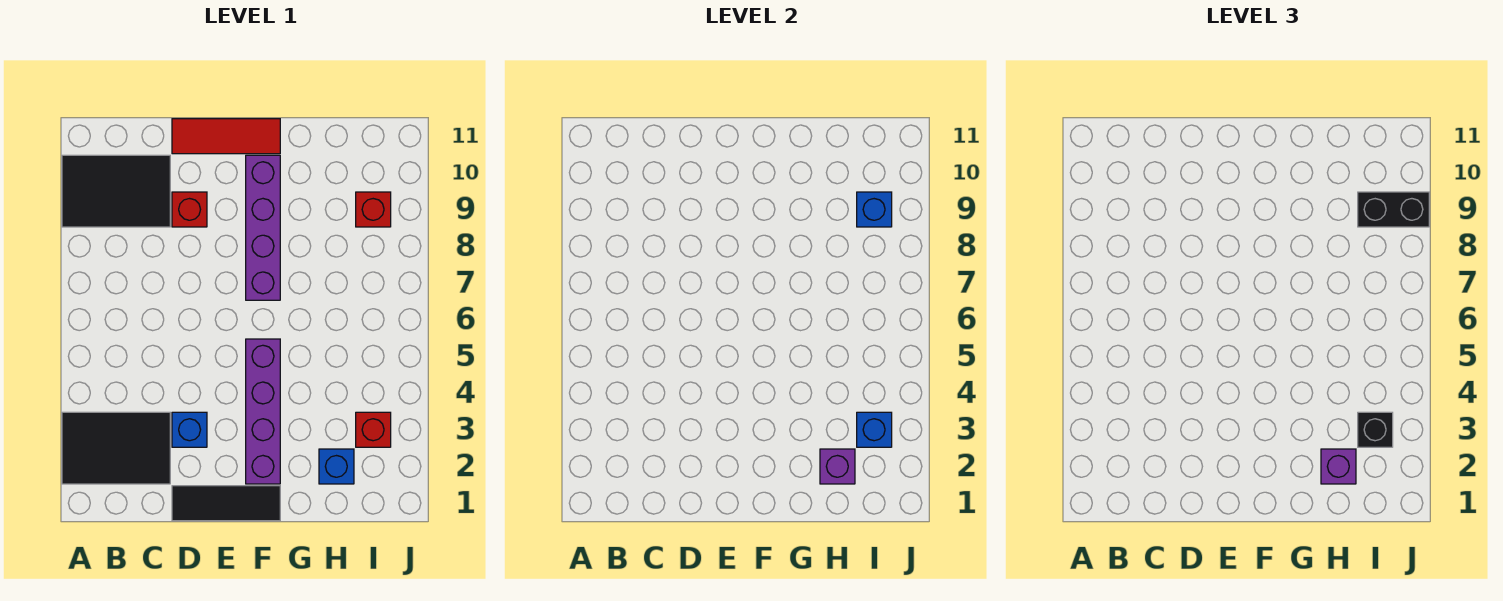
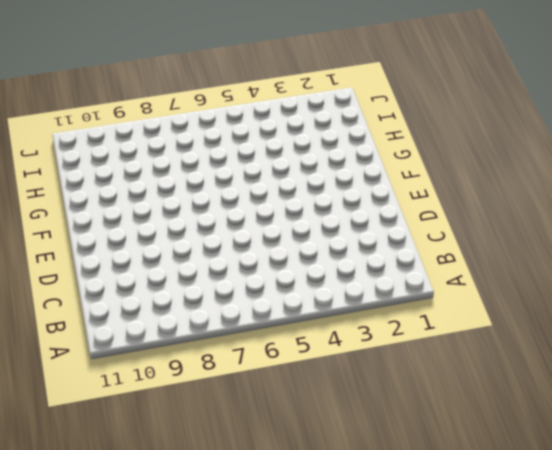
none -> black 2x3 tile [62,412,170,484]
none -> black 2x3 tile [62,155,170,227]
none -> black 1x3 tile [172,486,280,521]

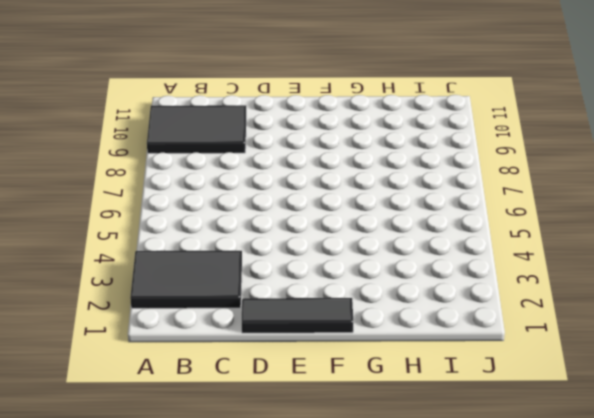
none -> blue 1x1 brick [172,412,207,447]
none -> red 1x1 brick [172,192,207,227]
none -> red 1x3 tile [172,119,280,154]

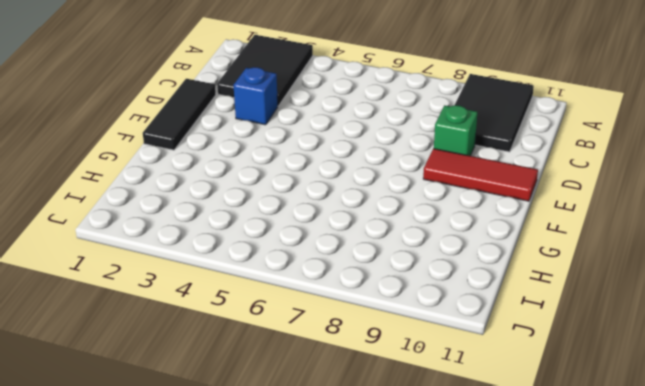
green 1x1 brick [434,105,477,156] -> red 1x1 brick [172,192,207,227]
red 1x3 tile [423,149,538,201] -> red 1x3 tile turned to [172,119,280,154]
none -> purple 1x4 brick [246,339,280,484]
none -> purple 1x4 brick [246,155,280,300]
none -> blue 1x1 brick [319,449,354,484]

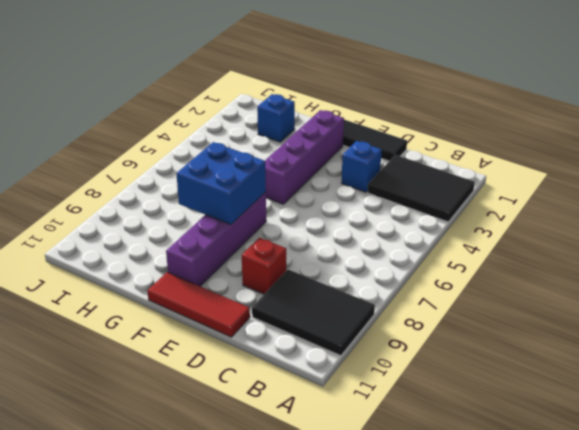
blue 2x2 brick [176,142,266,225] -> none
none -> red 1x1 brick [356,412,391,447]
none -> red 1x1 brick [356,192,391,227]
none -> purple 1x1 brick [820,449,855,484]

